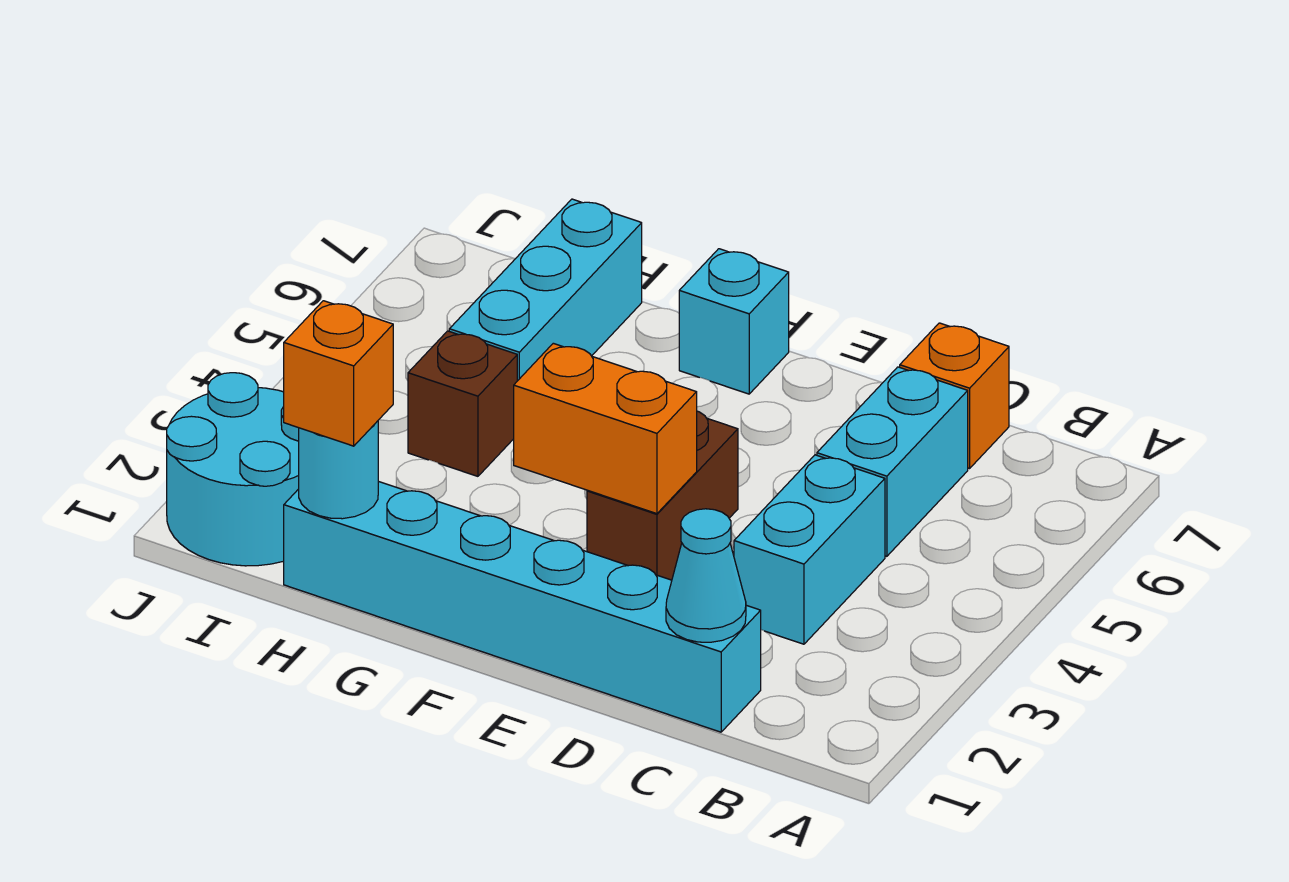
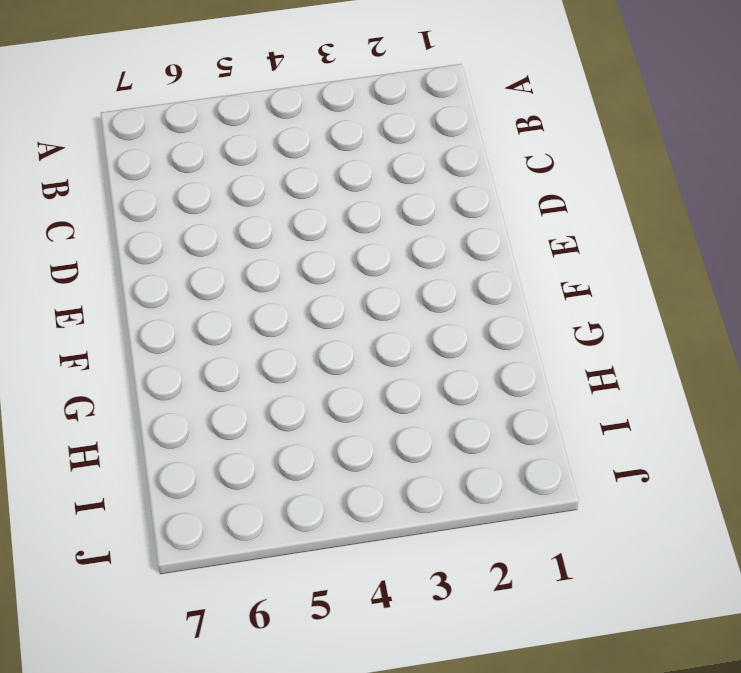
none -> cyan 1x6 brick [284,481,761,732]
none -> cyan 1x2 brick [734,455,885,644]
none -> cyan 1x2 brick [817,367,968,556]

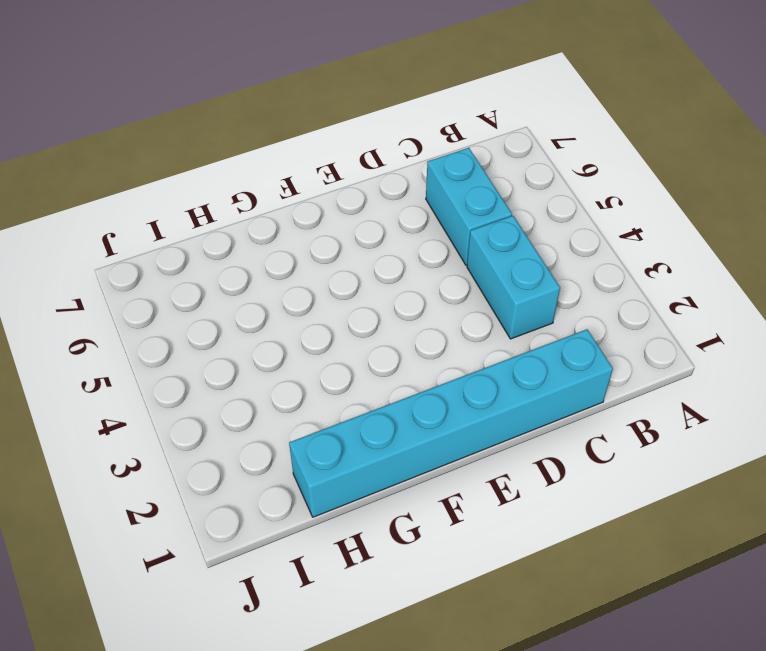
none -> orange 1x1 brick [900,323,1009,468]
none -> brown 1x2 brick [587,411,738,580]
none -> cyan 1x1 brick [679,249,789,394]

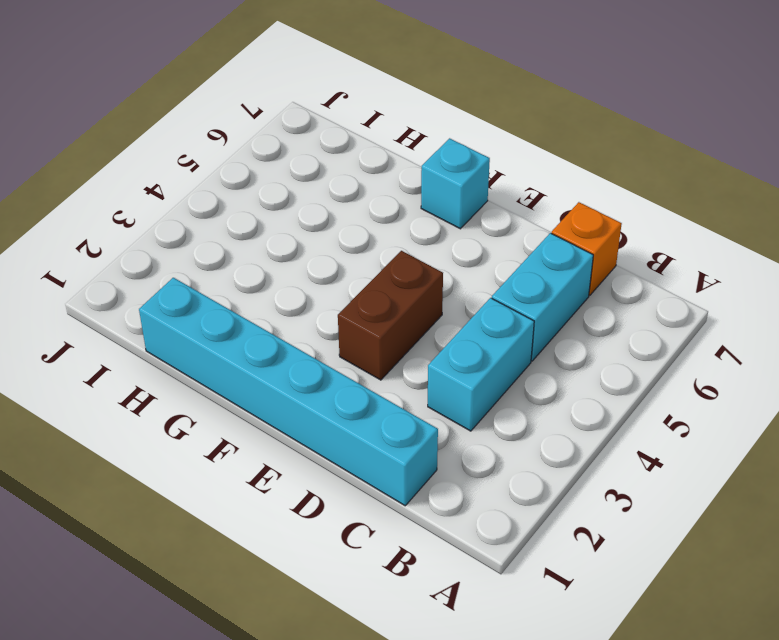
none -> brown 1x1 brick [408,331,517,476]
none -> cyan 1x3 brick [449,199,642,381]
none -> cyan 2x2 round brick [167,373,299,566]

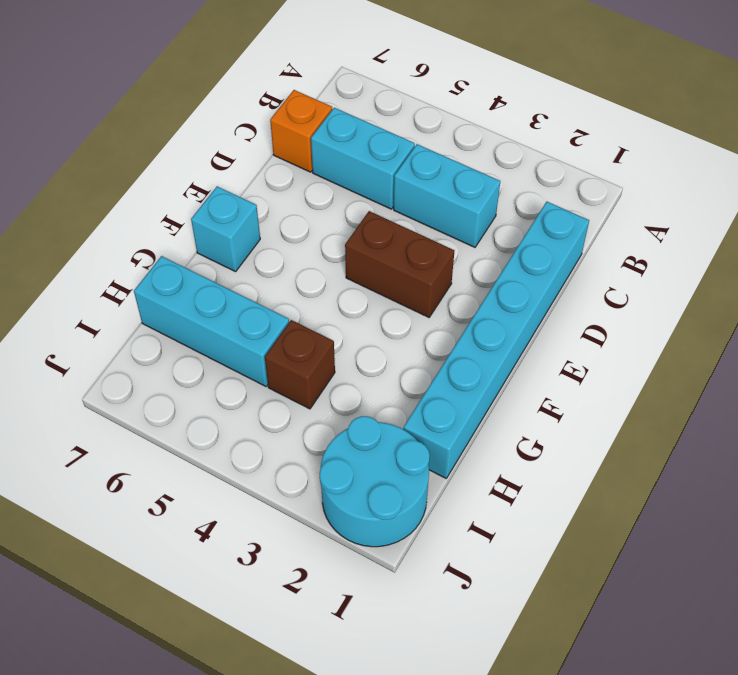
none -> cyan 1x1 cone [666,509,746,642]
none -> orange 1x2 brick [514,343,697,514]
none -> cyan 1x1 round brick [299,421,378,519]

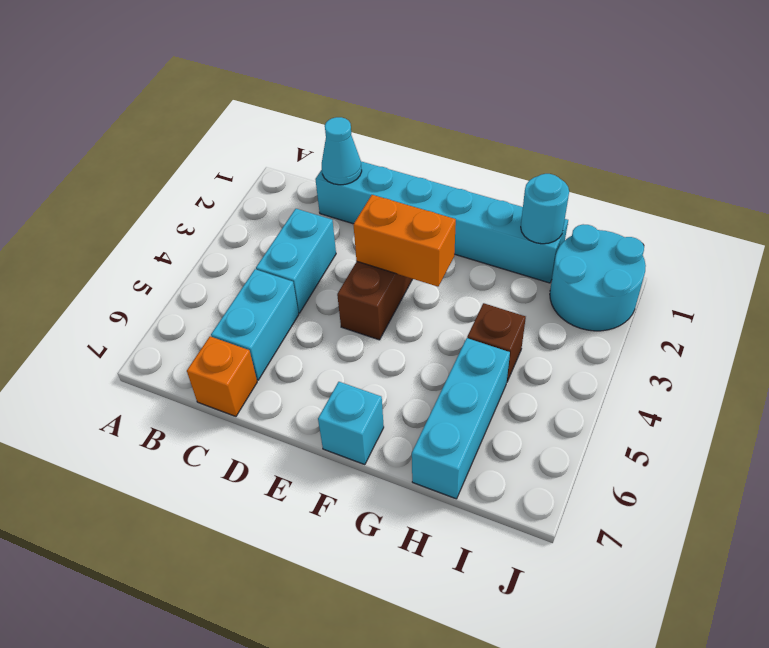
none -> orange 1x1 brick [284,301,393,446]

